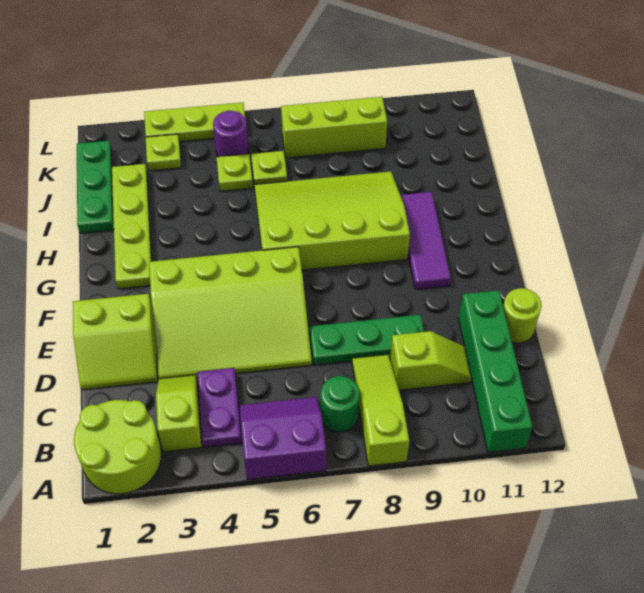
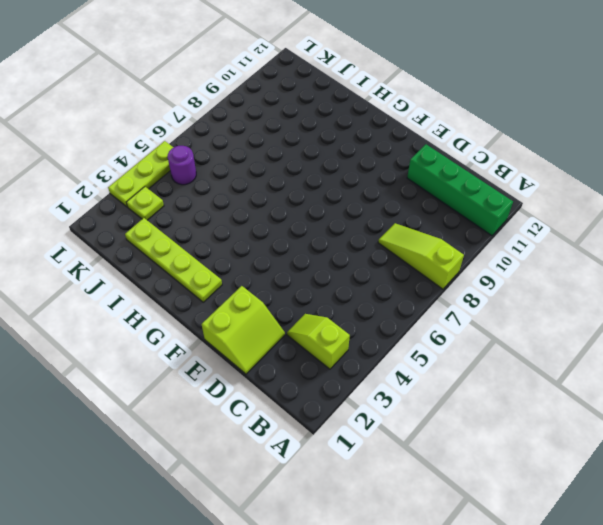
none -> lime 2x2 round brick [74,400,161,494]
none -> purple 2x2 slope [240,397,326,480]
none -> purple 1x2 plate [197,368,242,447]

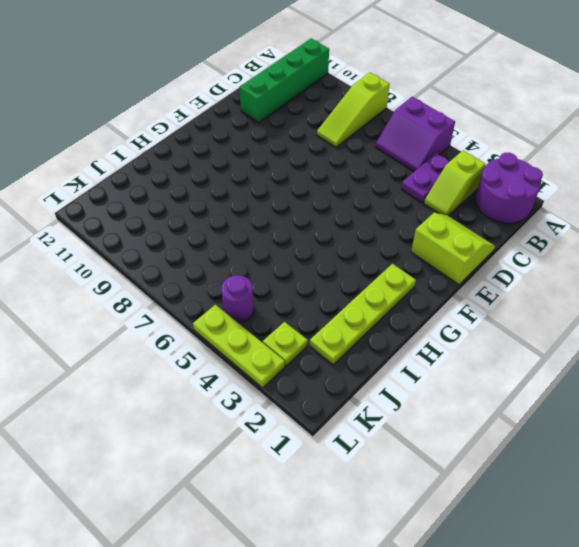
purple 2x2 round brick [476,153,543,223] -> lime 2x2 round brick [74,400,161,494]
none -> green 1x1 round brick [321,376,359,432]
none -> lime 1x2 slope [390,331,471,390]
none -> lime 3x4 slope [149,247,312,379]

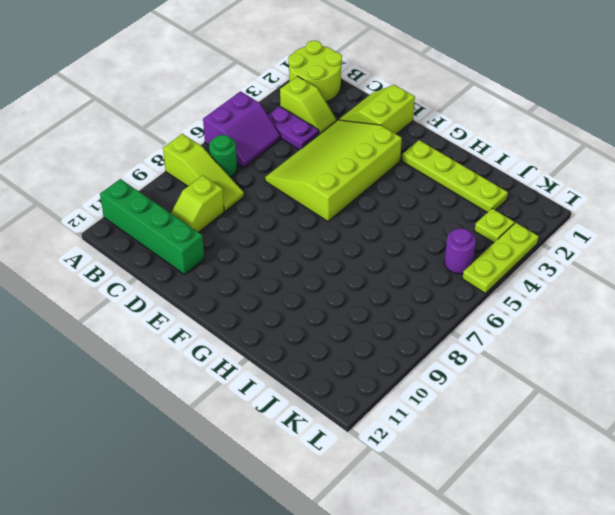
none -> green 1x3 plate [309,315,424,365]
none -> lime 1x1 round brick [503,288,542,343]
none -> purple 1x3 tile [400,192,451,289]

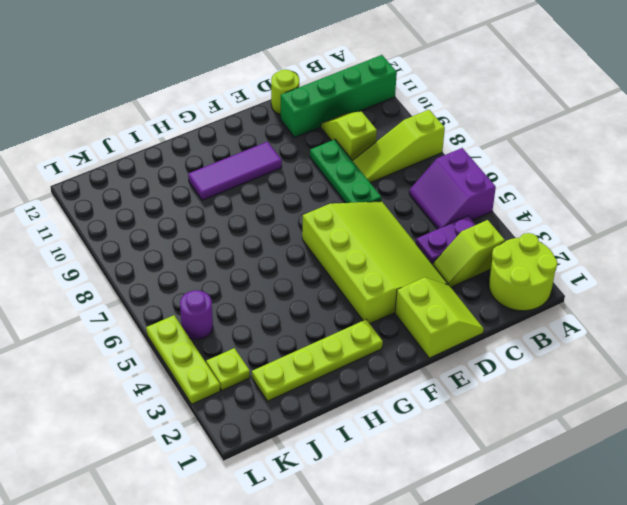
none -> green 1x1 round brick [321,376,359,432]
none -> lime 3x4 slope [254,171,410,270]
none -> green 1x3 plate [77,141,114,233]

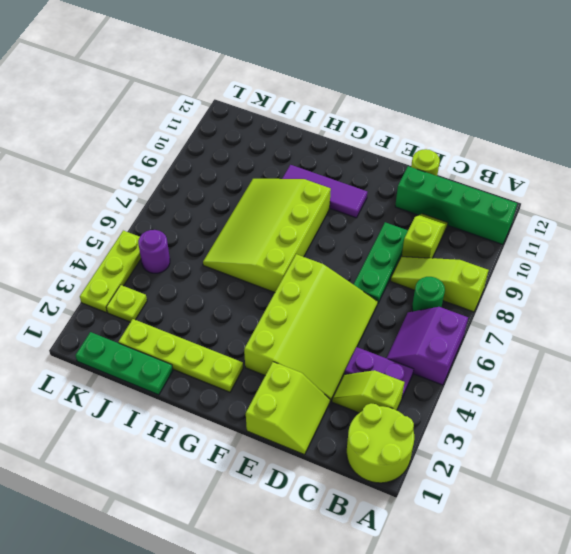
none -> lime 1x1 plate [216,154,253,191]
none -> lime 1x1 plate [251,151,287,185]
none -> lime 1x3 brick [281,97,387,158]

